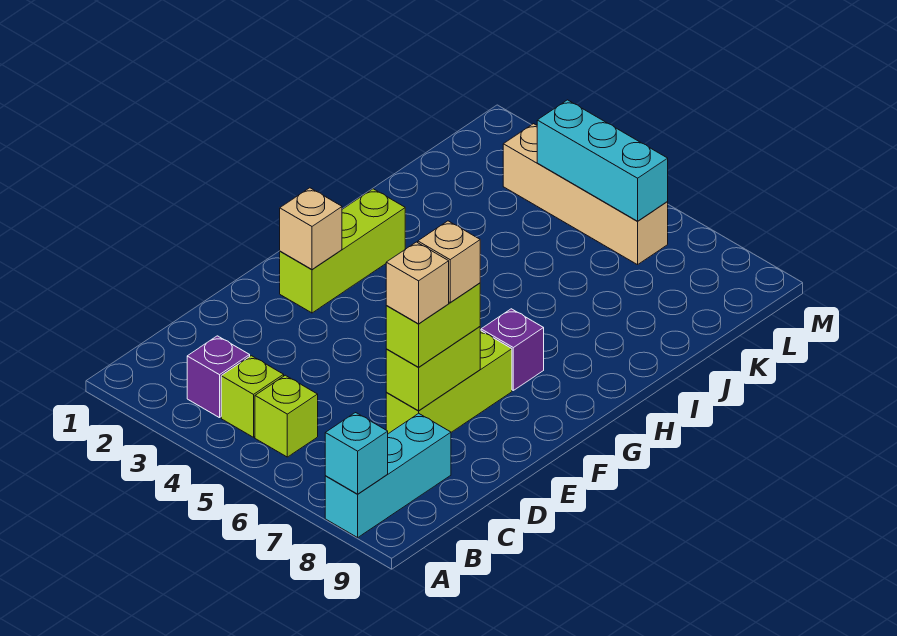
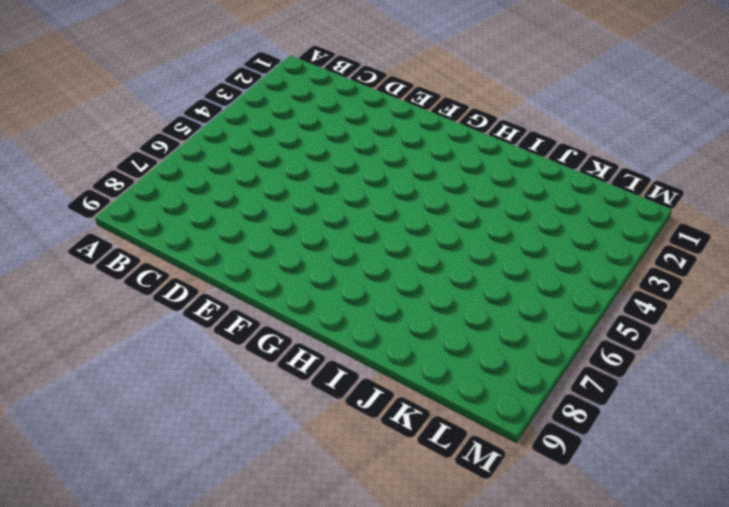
none -> cyan 1x3 brick [325,413,451,538]
none -> purple 1x1 brick [187,336,250,418]
none -> lime 1x1 brick [221,356,284,437]

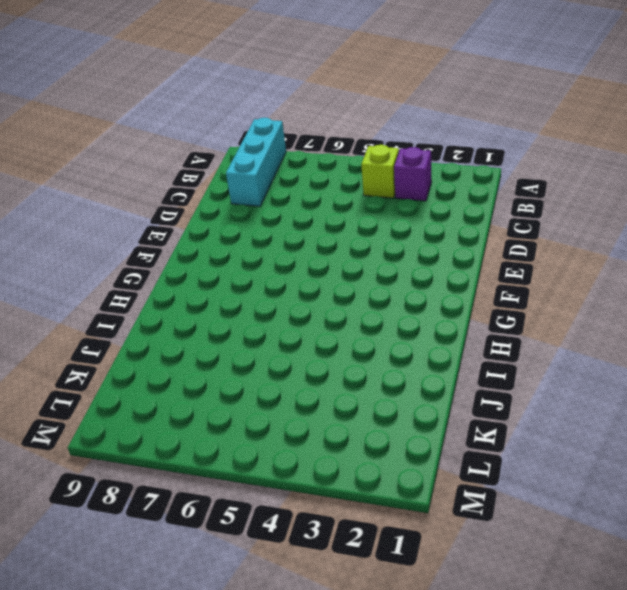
none -> lime 1x1 brick [255,375,318,457]
none -> lime 1x3 brick [386,330,512,434]
none -> lime 1x3 brick [280,189,405,313]

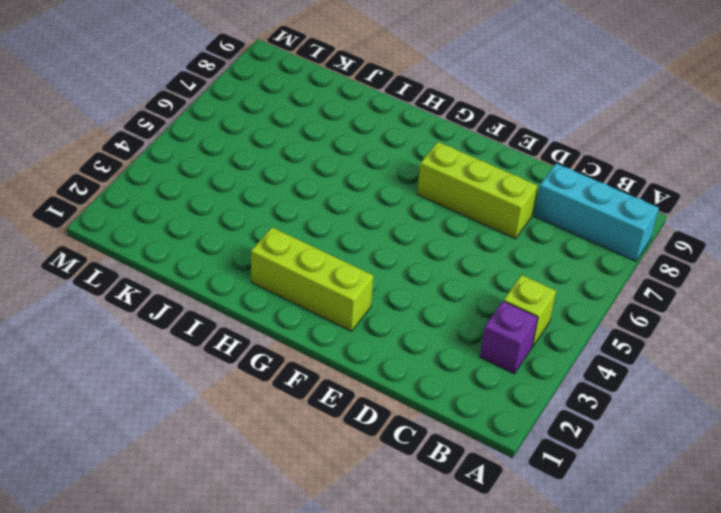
none -> lime 1x1 brick [255,375,318,457]
none -> purple 1x1 brick [481,309,544,390]
none -> tan 1x4 brick [503,124,668,265]

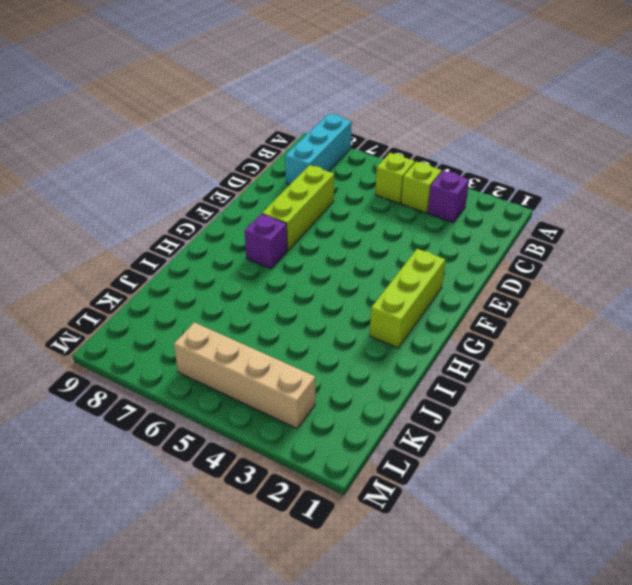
none -> cyan 1x1 brick [325,413,388,494]
none -> lime 1x2 brick [386,327,480,411]
none -> tan 1x1 brick [280,188,342,270]

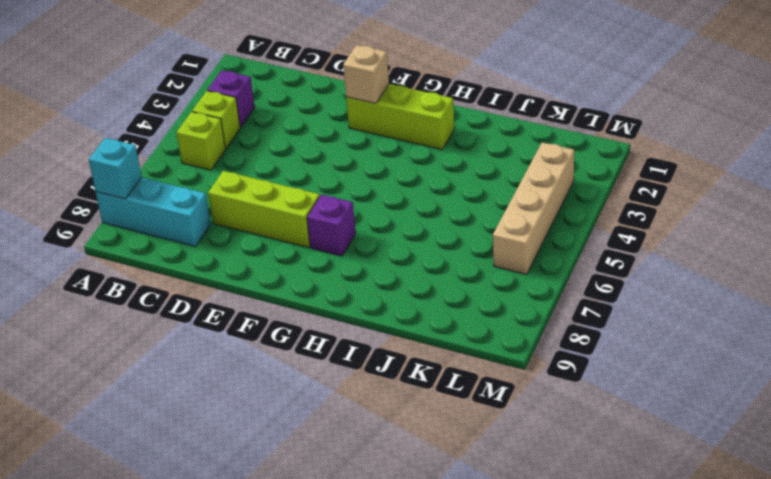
none -> lime 1x2 brick [386,327,480,411]
none -> cyan 1x3 brick [537,100,668,221]
none -> lime 1x2 brick [386,283,480,367]

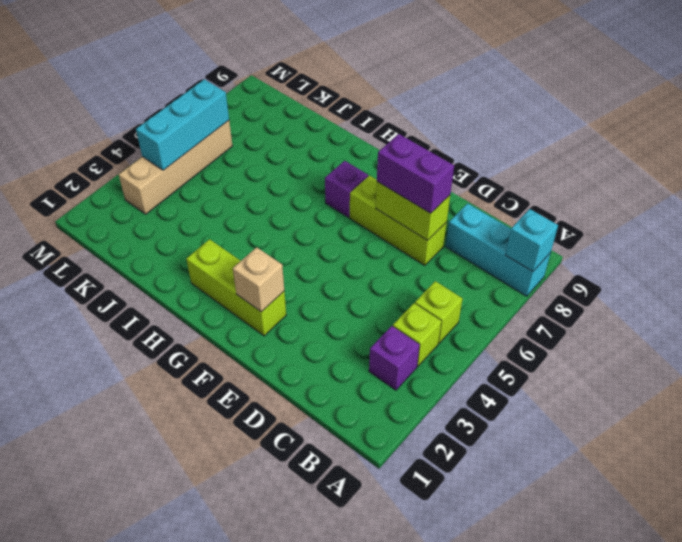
purple 1x2 brick [377,134,454,213] -> lime 1x2 brick [386,283,480,367]
none -> tan 1x1 brick [386,242,449,324]
none -> tan 1x1 brick [418,221,480,303]

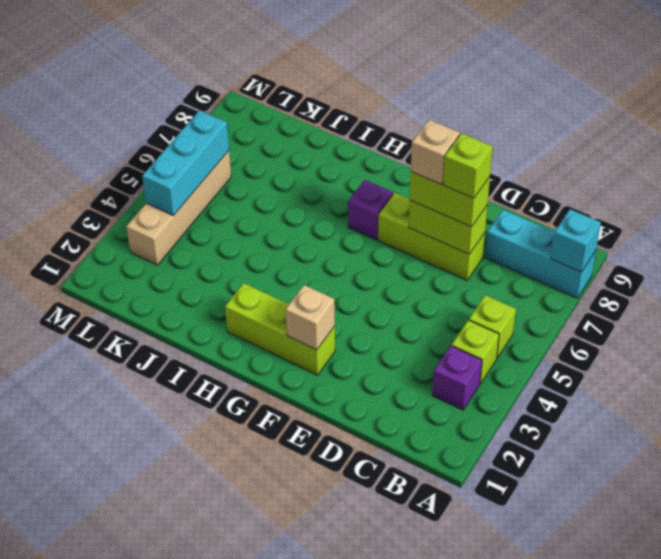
lime 1x1 brick [443,133,493,198] -> tan 1x1 brick [386,242,449,324]

